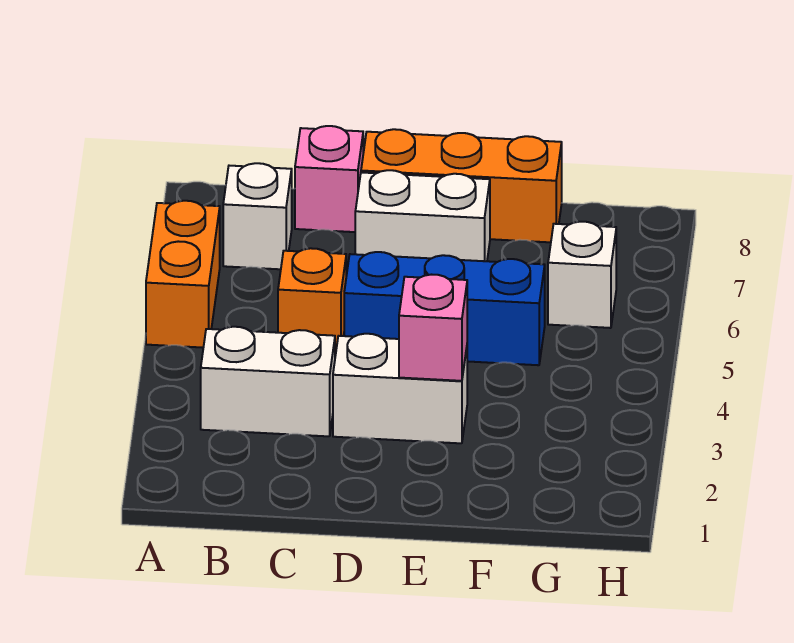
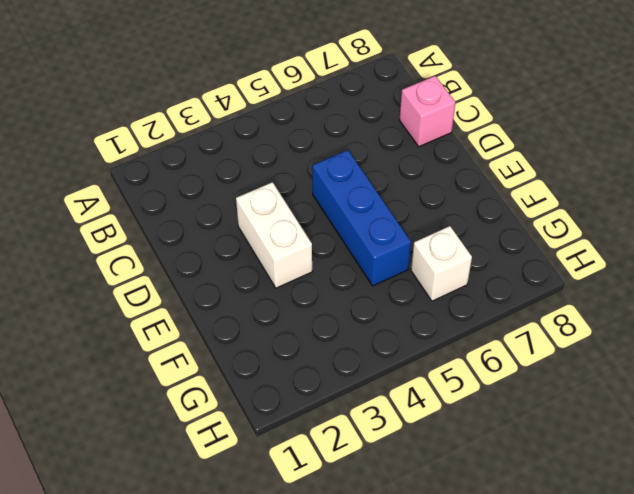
none -> orange 1x2 brick [146,201,220,348]
none -> white 1x2 brick [201,327,335,436]

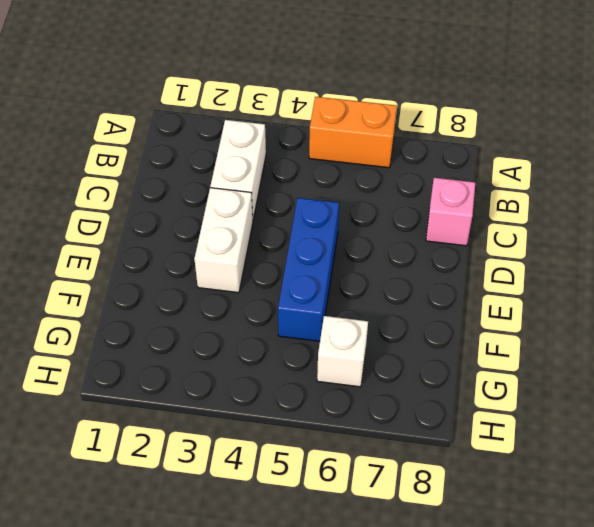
none -> white 1x1 brick [223,163,292,269]
none -> orange 1x1 brick [278,248,346,355]

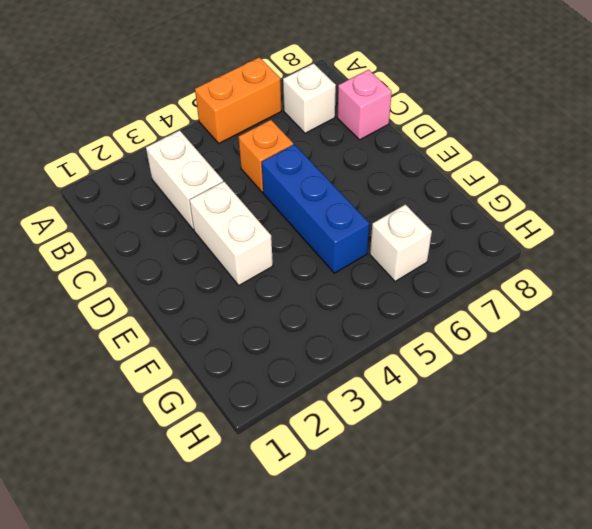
none -> white 1x2 brick [355,170,490,261]
none -> orange 1x3 brick [361,129,562,242]

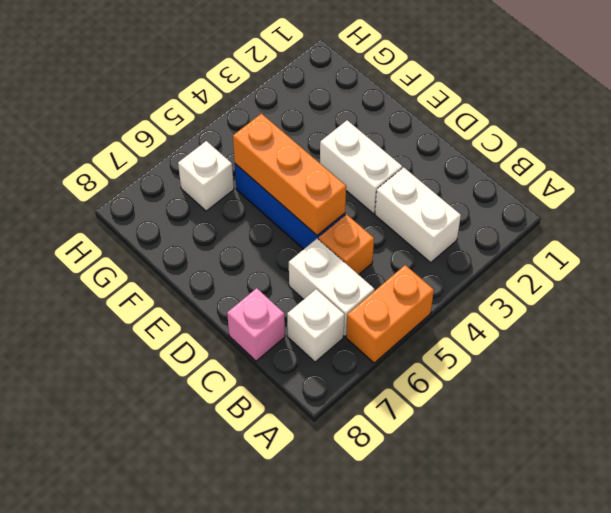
white 1x2 brick [289,239,374,336] -> white 1x2 brick moved to [355,170,490,261]
orange 1x3 brick [233,114,346,235] -> orange 1x3 brick moved to [361,129,562,242]
none -> pink 1x1 brick [399,275,467,381]

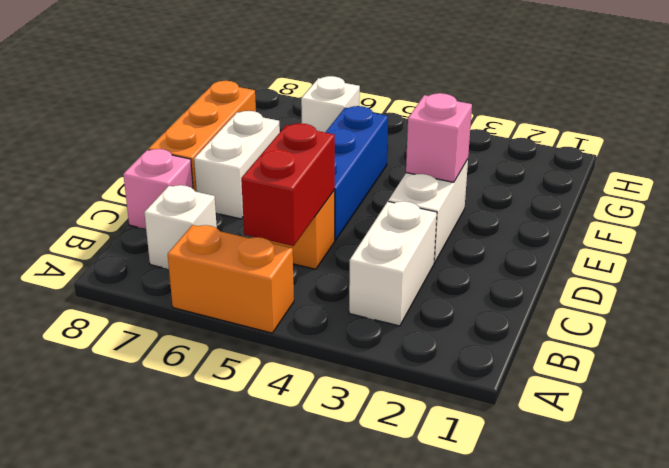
red 1x2 brick [241,123,335,246] -> none

